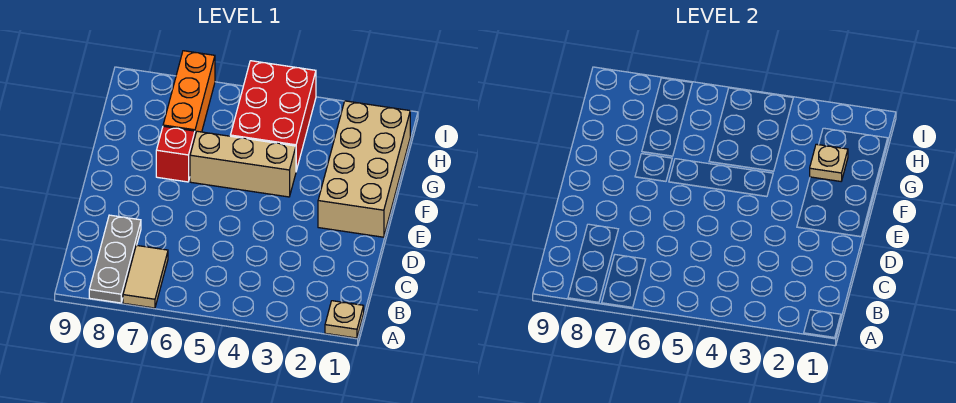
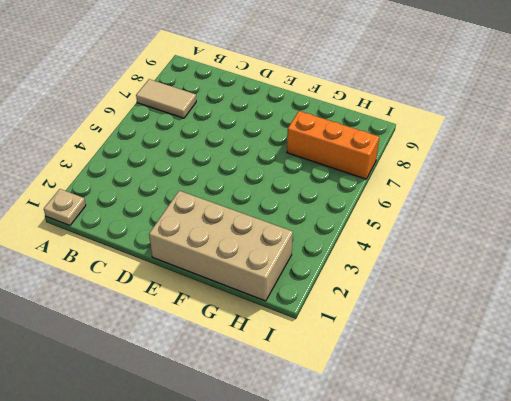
none -> grey 1x3 plate [89,215,141,303]
none -> tan 1x3 brick [190,131,296,197]

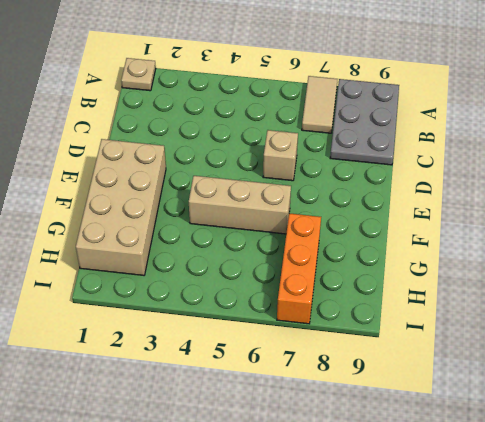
grey 2x3 plate [330,79,399,165] -> grey 1x3 plate [89,215,141,303]
tan 1x1 brick [263,130,298,181] -> none
none -> red 1x1 brick [156,126,195,182]
none -> red 2x3 brick [230,61,316,171]

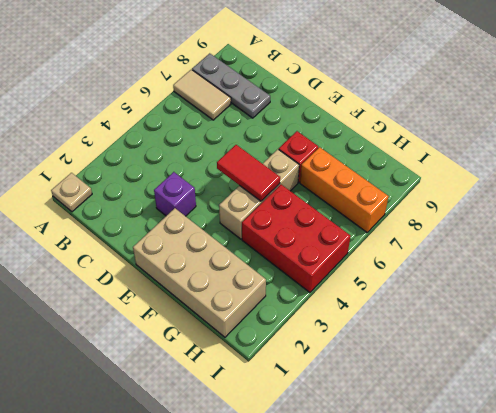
purple 1x1 brick [154,172,196,216] -> none
red 1x2 tile [217,145,280,201] -> none
none -> tan 1x1 plate [810,144,848,181]

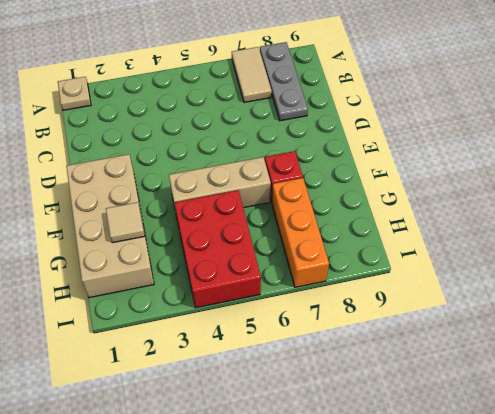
tan 1x1 tile [106,202,145,243] -> tan 1x1 plate [810,144,848,181]

